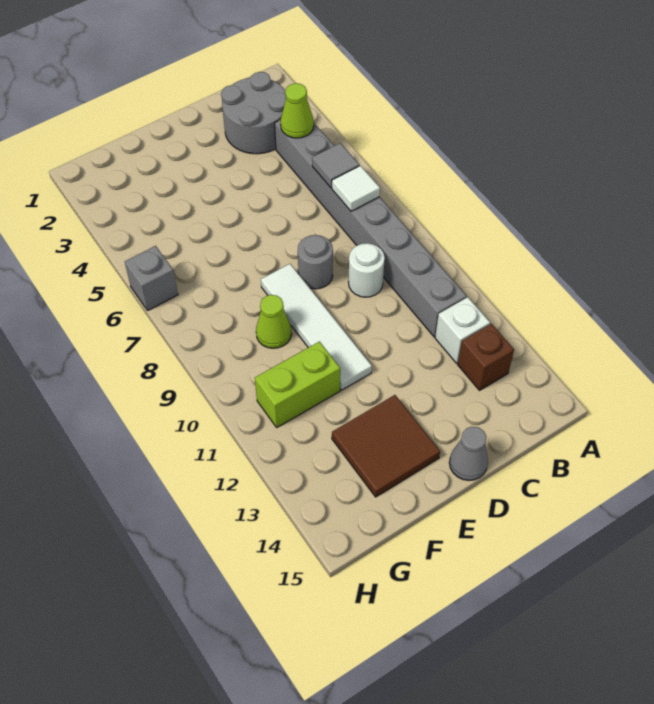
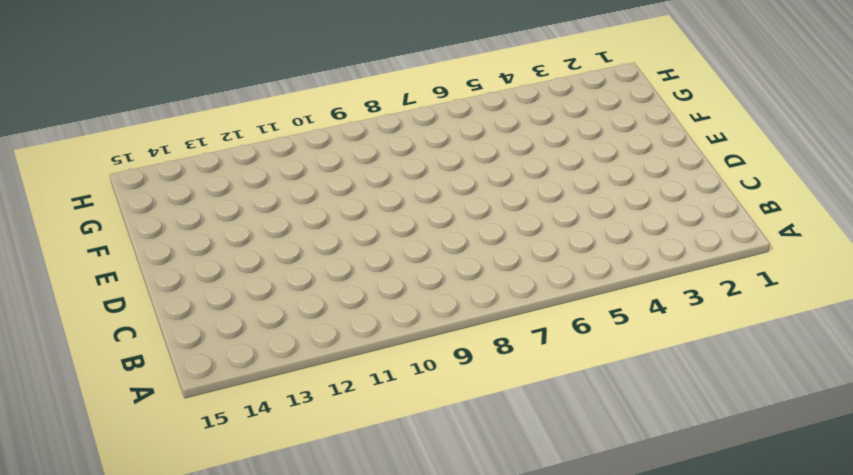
none -> grey 2x2 round brick [221,72,286,154]
none -> grey 1x8 brick [275,120,467,337]
none -> white 1x1 brick [435,297,490,363]

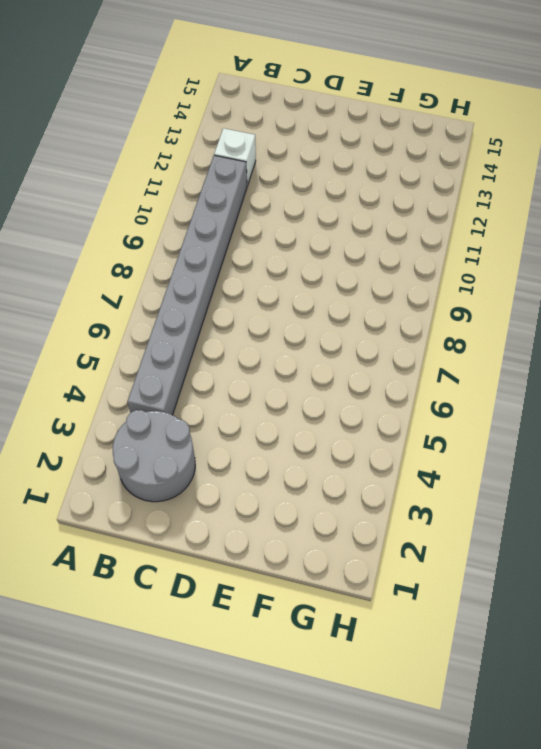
none -> brown 1x1 brick [458,324,514,390]
none -> white 1x1 round brick [348,243,385,297]
none -> grey 1x1 round brick [298,235,333,289]

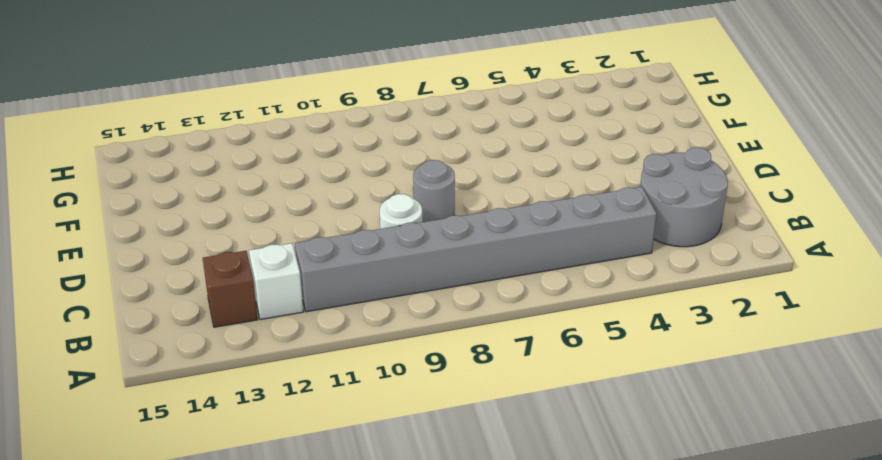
none -> grey 1x1 cone [449,427,488,481]
none -> white 1x4 tile [261,264,372,390]
none -> brown 2x2 tile [332,395,440,497]

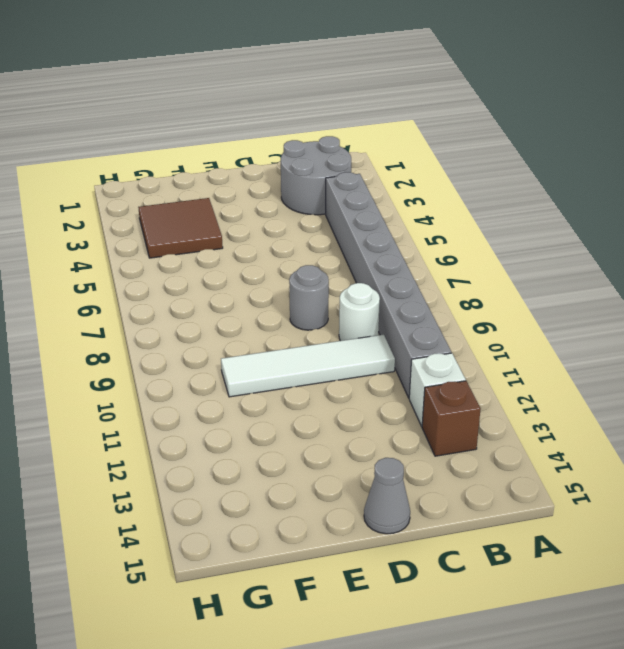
white 1x4 tile [221,334,395,397] -> white 1x4 tile turned to [261,264,372,390]
brown 2x2 tile [138,198,223,258] -> brown 2x2 tile moved to [332,395,440,497]
none -> lime 1x1 cone [256,295,292,348]
none -> lime 1x2 brick [255,342,340,427]
none -> grey 1x1 brick [125,246,178,311]

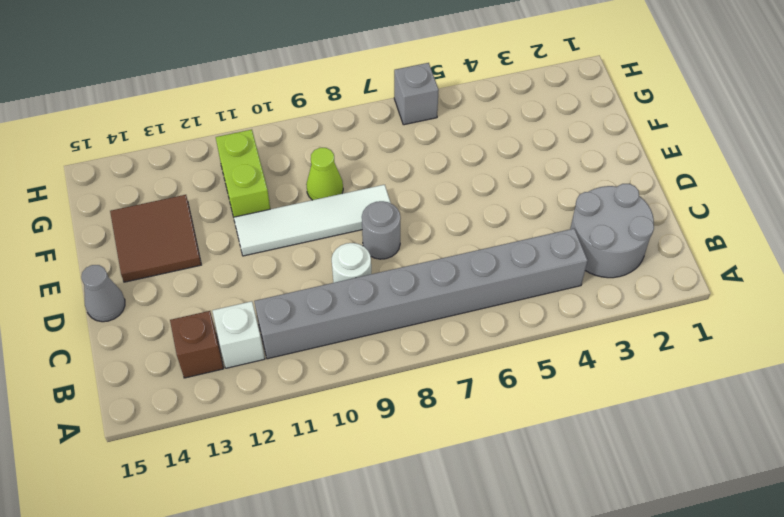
none -> lime 1x1 cone [281,83,314,138]
none -> grey 1x1 tile [312,143,359,188]
none -> white 1x1 tile [332,166,380,211]

